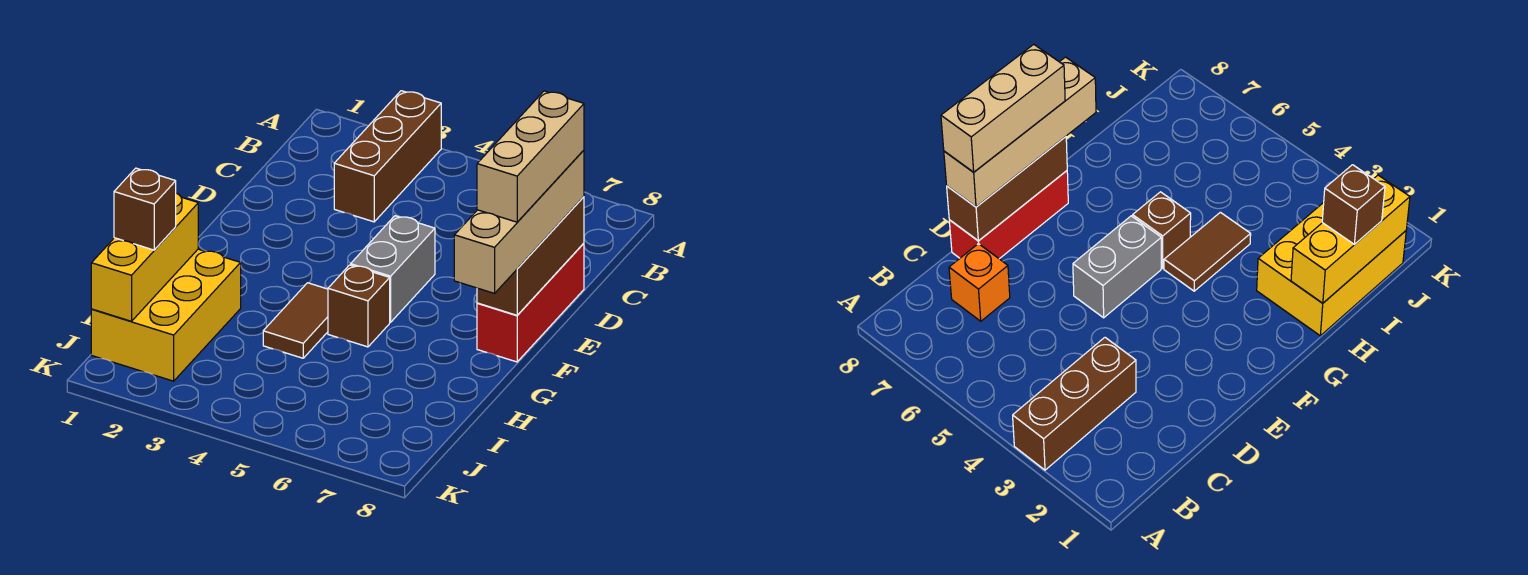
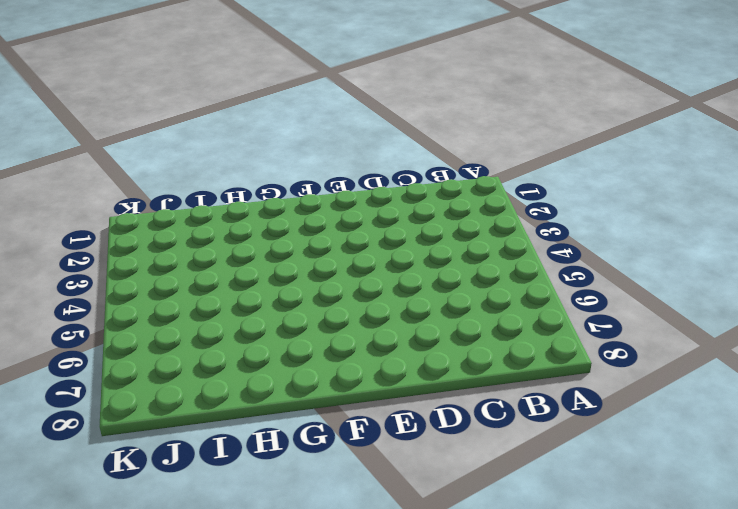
none -> brown 1x3 brick [334,91,441,222]
none -> orange 1x1 brick [949,244,1010,321]
none -> red 1x3 brick [477,243,584,362]

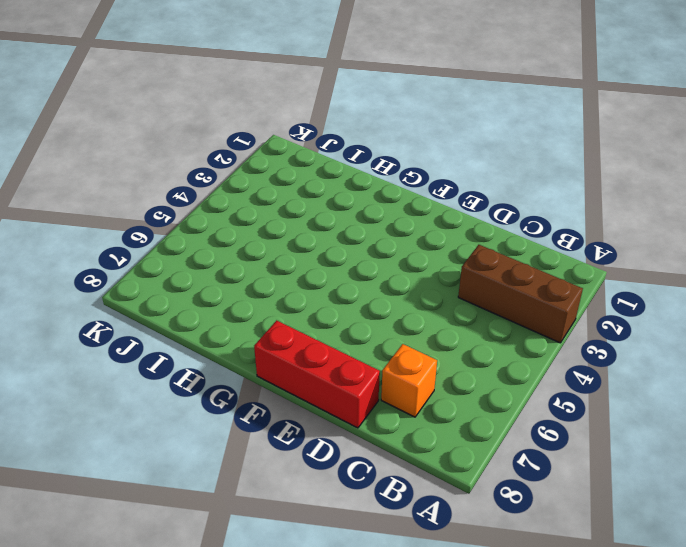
none -> grey 1x2 brick [351,216,435,322]
none -> brown 1x2 tile [263,283,328,358]
none -> brown 1x1 brick [328,265,390,347]

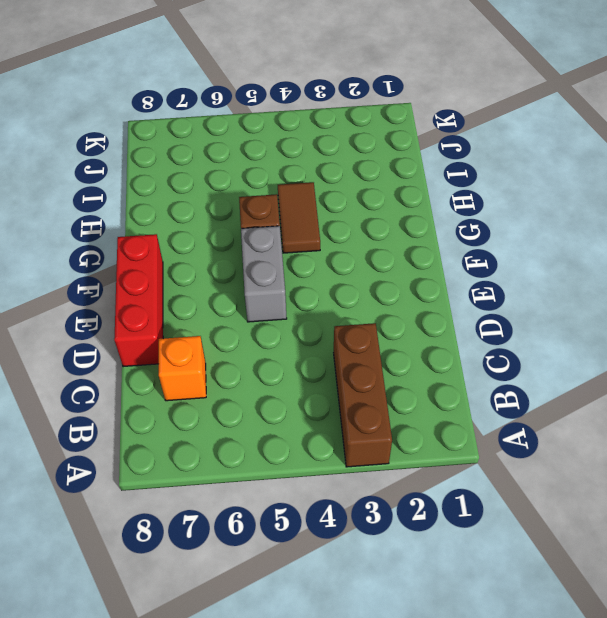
none -> yellow 2x3 brick [91,249,241,381]
none -> brown 1x3 brick [477,197,584,315]
none -> yellow 1x3 brick [91,193,198,321]

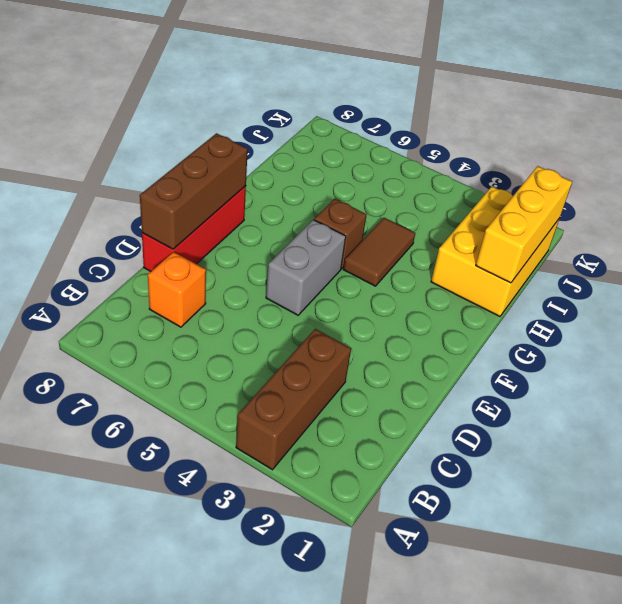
none -> tan 1x4 brick [454,150,584,293]
none -> brown 1x1 brick [114,168,176,250]
none -> tan 1x3 brick [477,91,584,222]

